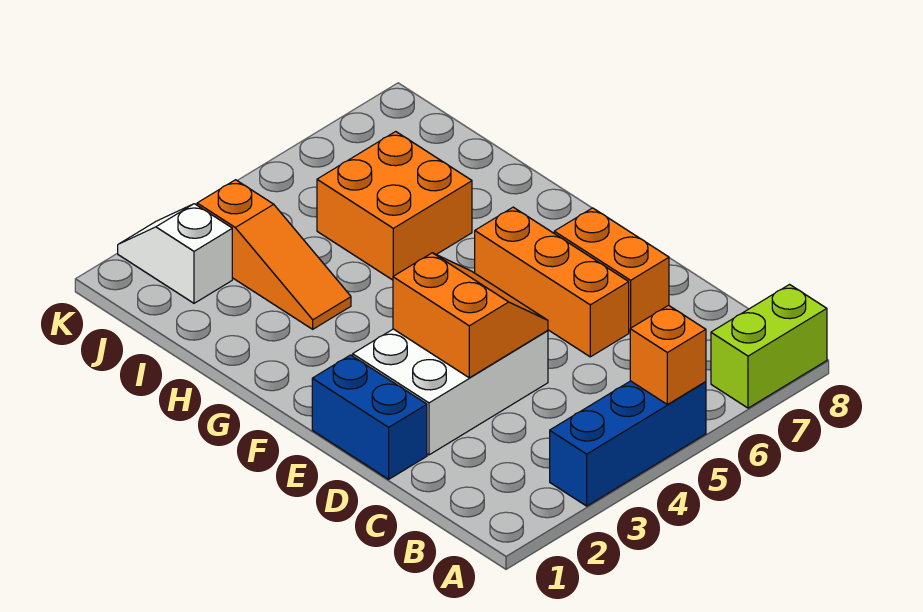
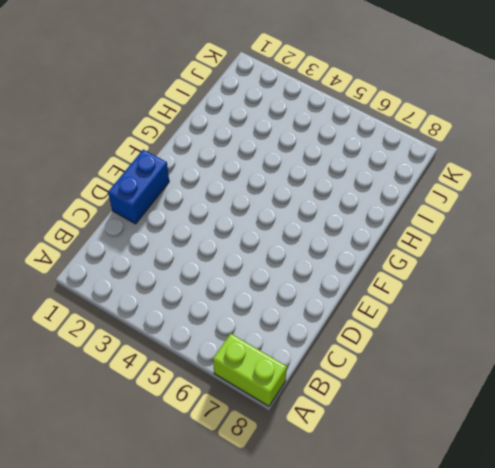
none -> blue 1x3 brick [550,381,706,506]
none -> white 2x3 brick [353,329,548,455]

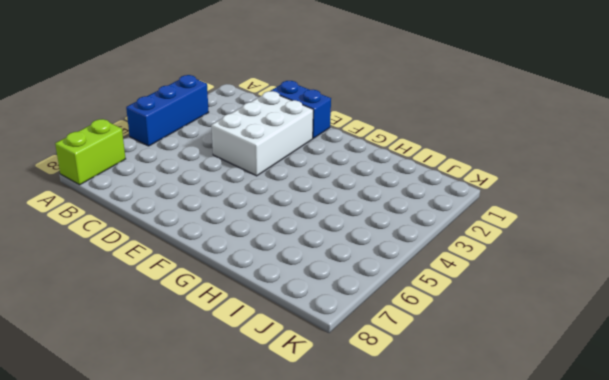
none -> orange 1x3 brick [475,207,629,357]
none -> orange 1x2 brick [554,208,669,332]

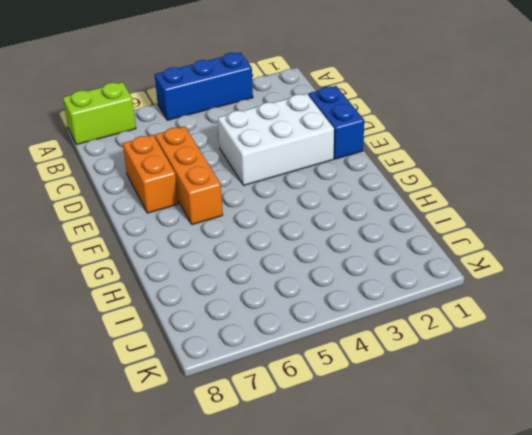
none -> orange 1x3 slope [197,180,351,329]
none -> orange 2x2 brick [317,132,472,280]

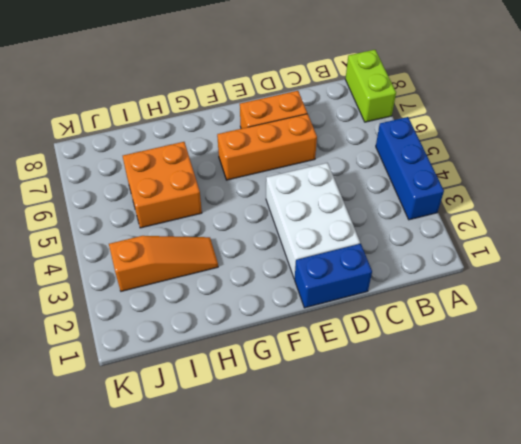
none -> white 1x2 slope [118,204,232,303]
none -> orange 1x1 brick [630,305,706,404]

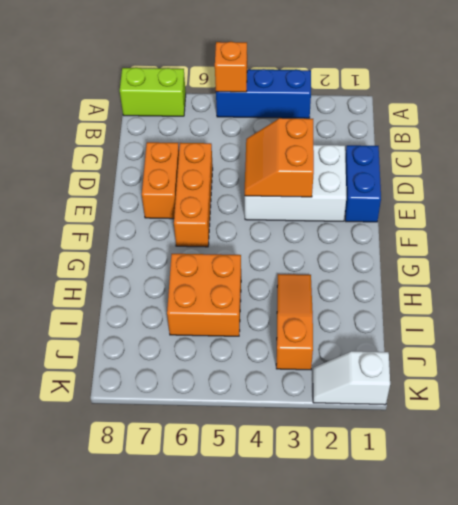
white 1x2 slope [313,351,390,405] -> white 1x2 slope turned to [118,204,232,303]

